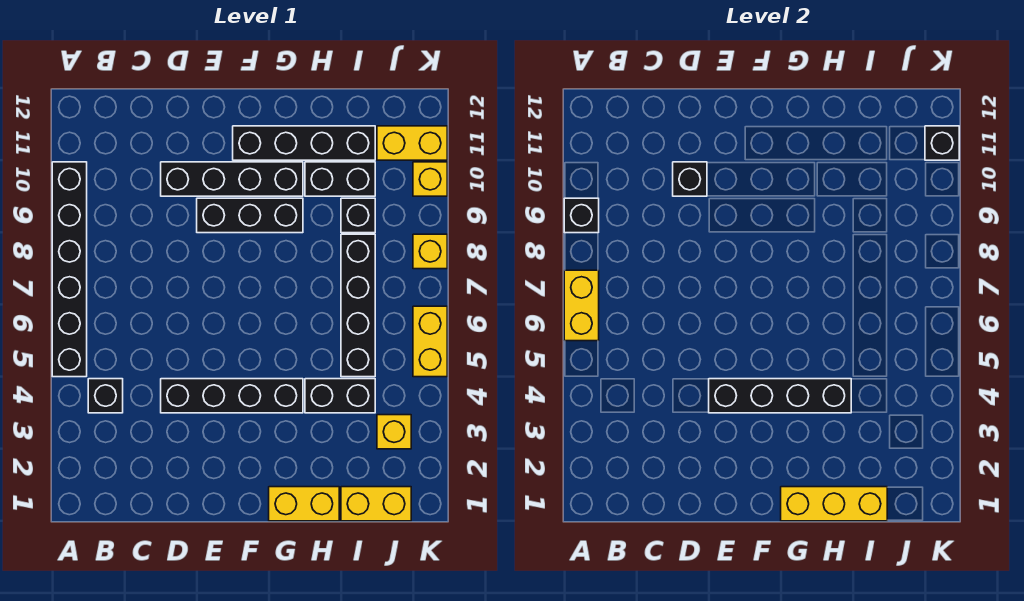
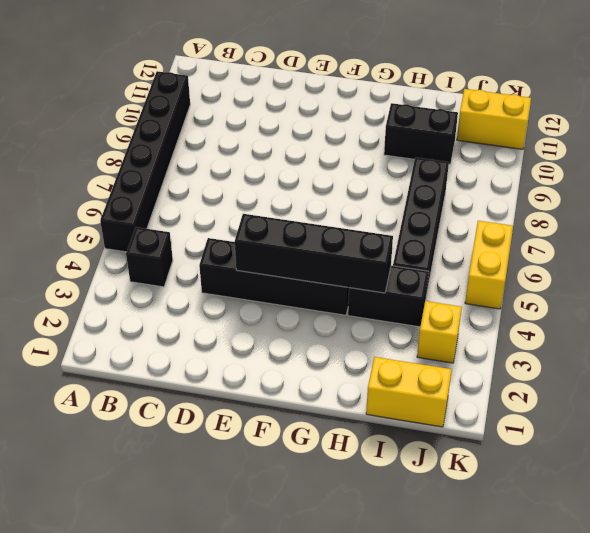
none -> black 1x4 brick [161,162,303,196]
none -> black 1x3 brick [197,198,303,233]
none -> black 1x4 brick [233,126,375,160]

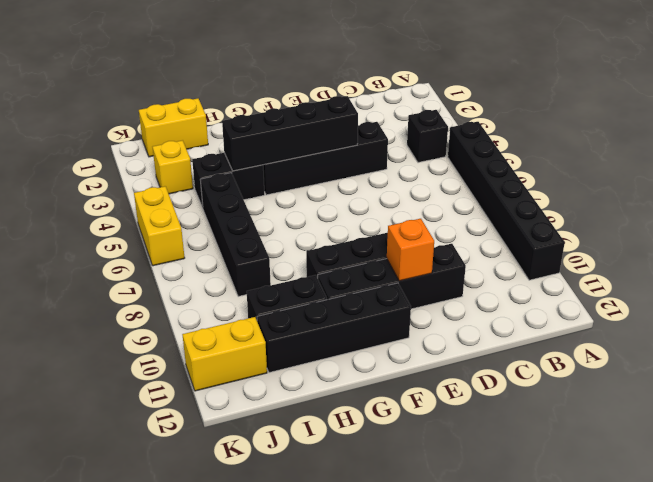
orange 1x1 brick [387,219,434,281] -> none
none -> yellow 1x2 brick [269,487,339,521]
none -> black 1x1 brick [341,198,375,233]
none -> yellow 1x1 brick [413,234,447,269]

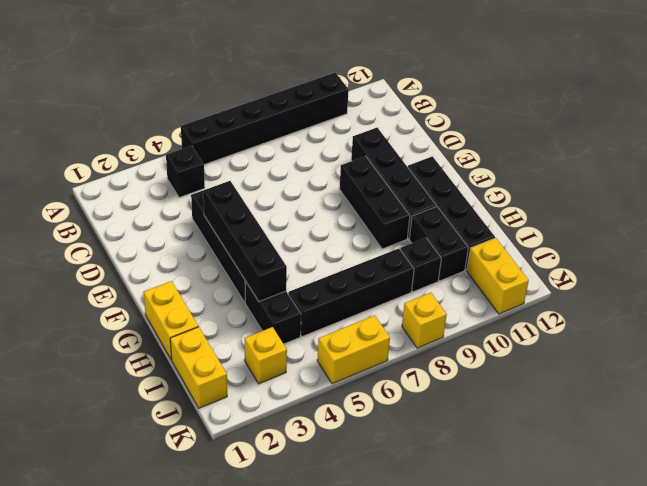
none -> yellow 1x1 brick [413,162,447,196]
none -> yellow 1x2 brick [564,270,599,341]
none -> black 1x1 brick [564,198,599,233]

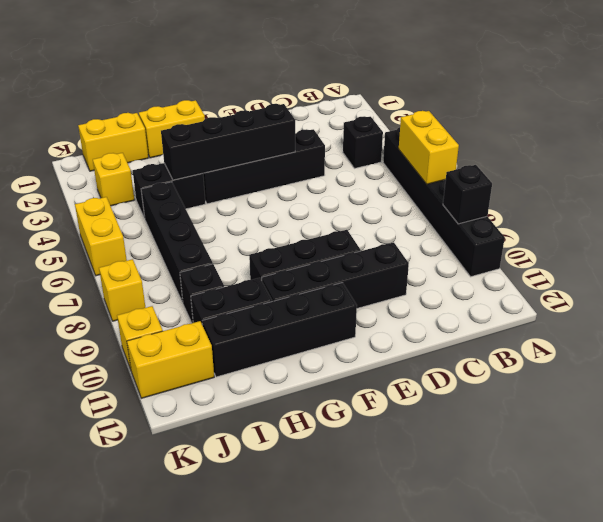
none -> black 1x1 brick [673,162,707,196]
none -> yellow 1x3 brick [781,487,887,521]
none -> black 1x1 brick [925,126,959,160]

